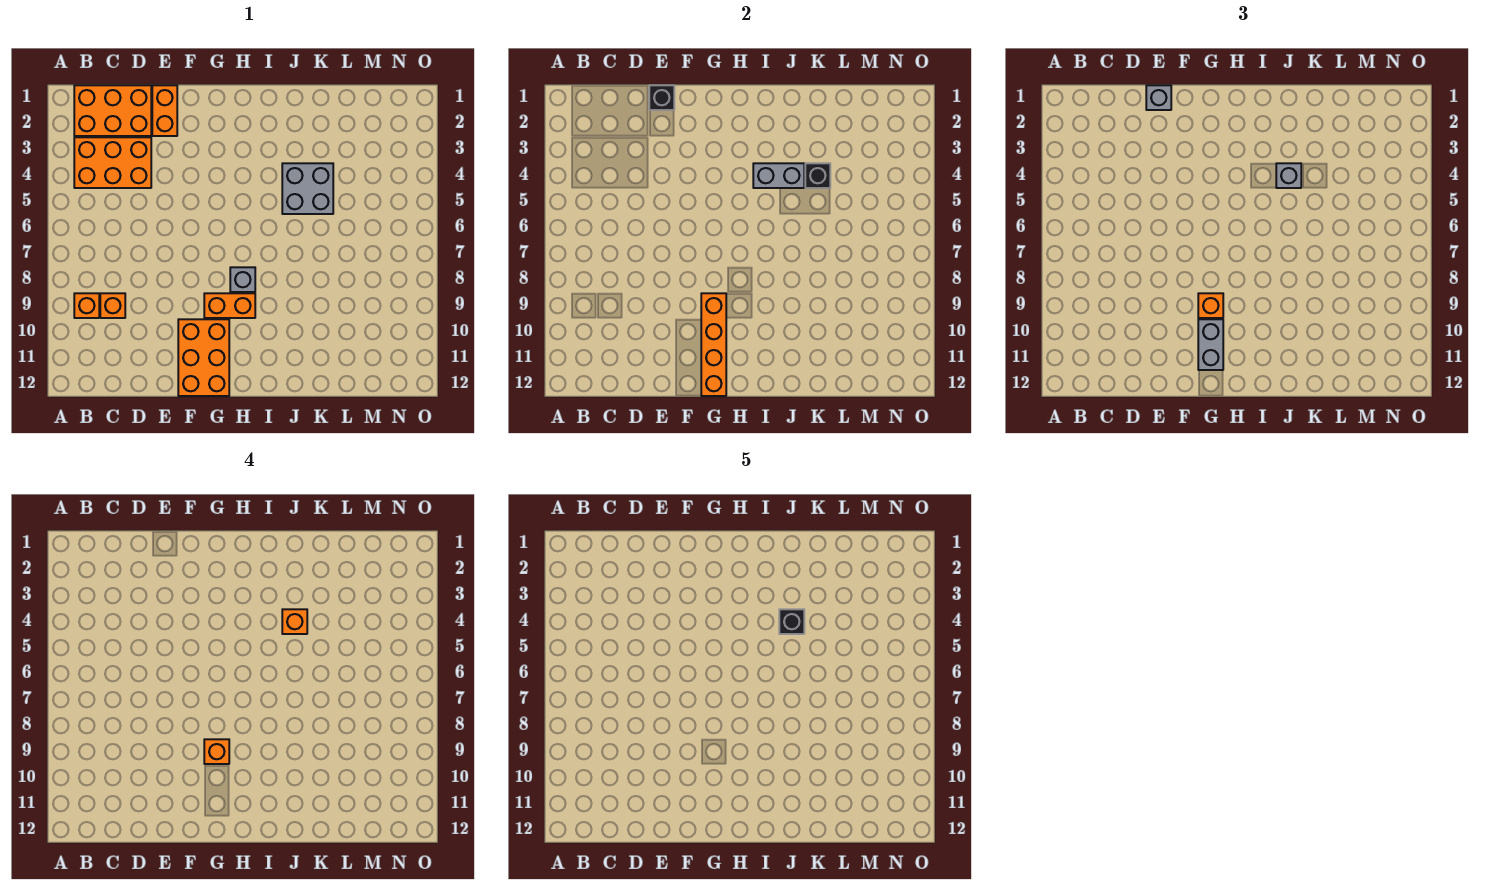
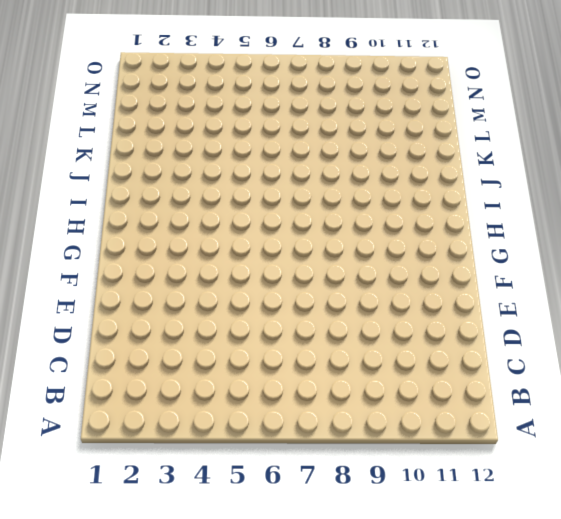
none -> orange 2x3 brick [74,85,151,136]
none -> orange 2x3 brick [74,137,151,188]
none -> orange 1x1 brick [74,293,99,318]

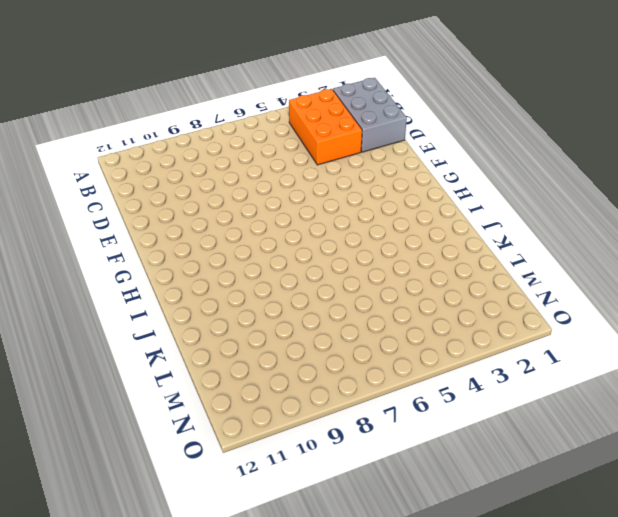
grey 2x3 brick [333,78,407,152] -> orange 2x3 brick [74,85,151,136]
none -> orange 1x1 brick [74,293,99,318]
none -> orange 1x1 brick [100,293,125,318]
none -> orange 1x2 brick [152,85,177,136]

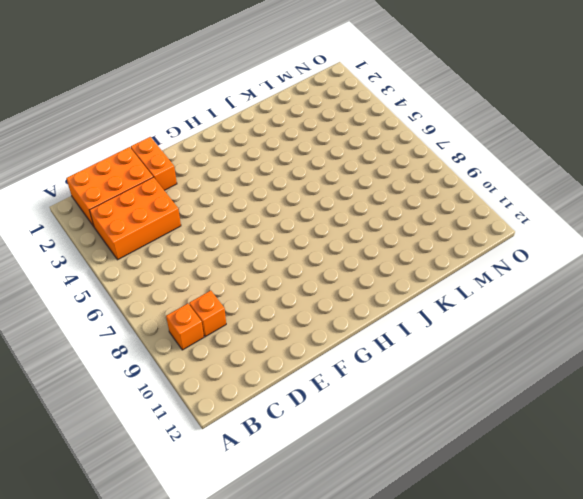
none -> orange 2x3 brick [178,319,229,396]
none -> orange 1x2 brick [204,293,255,318]
none -> grey 1x1 brick [230,267,255,292]

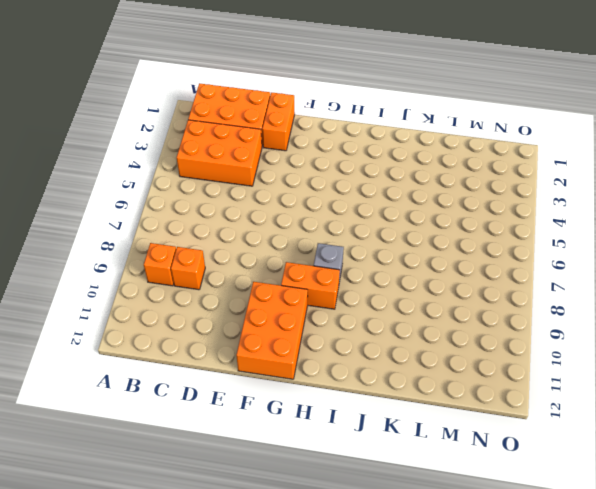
none -> grey 2x2 brick [282,163,333,214]
none -> black 1x1 brick [649,85,674,110]
none -> orange 1x4 brick [701,293,726,396]

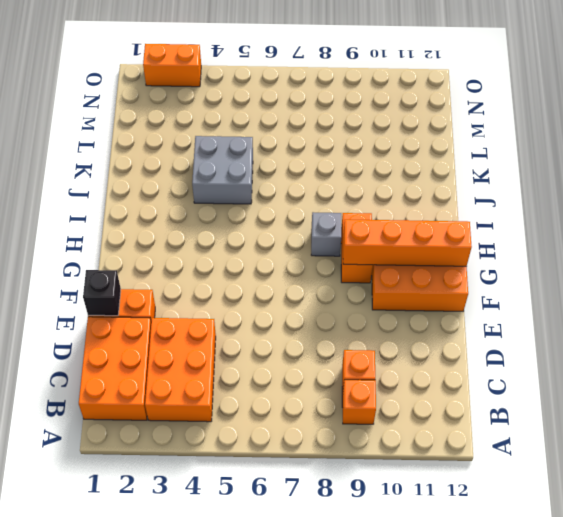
orange 1x2 brick [143,44,201,87] -> none
none -> grey 1x2 brick [753,163,804,188]
none -> black 1x1 brick [805,163,830,188]
none -> grey 1x1 brick [1146,85,1171,110]

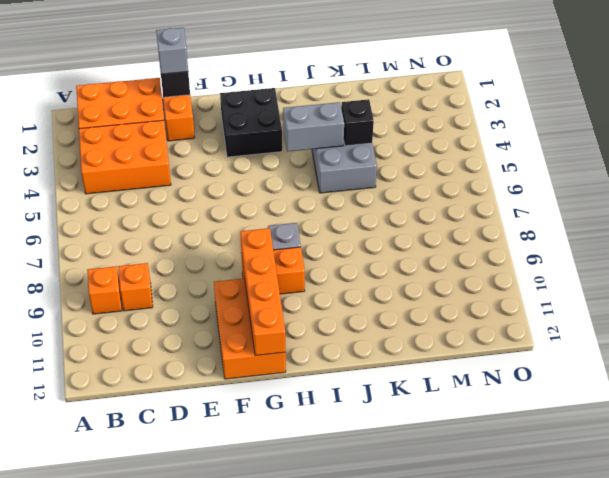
black 2x2 brick [220,88,282,157] -> none
none -> orange 1x1 brick [1198,293,1223,318]
none -> grey 1x2 brick [1198,319,1223,370]
none -> grey 1x1 brick [1276,163,1301,188]

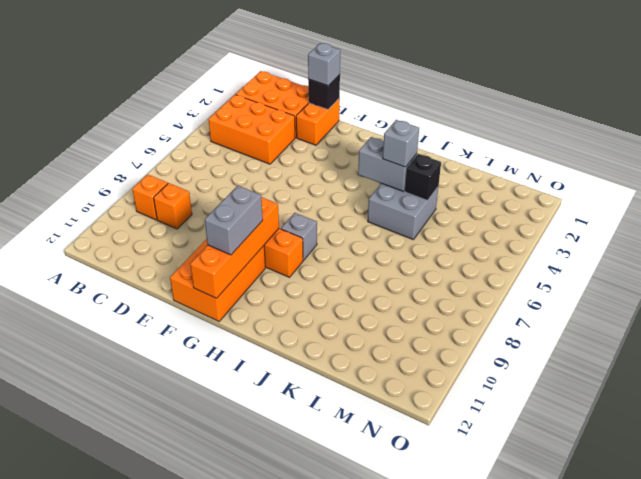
none -> orange 1x1 brick [1198,293,1223,318]
none -> orange 1x1 brick [204,739,229,764]
none -> orange 1x1 brick [282,609,307,634]

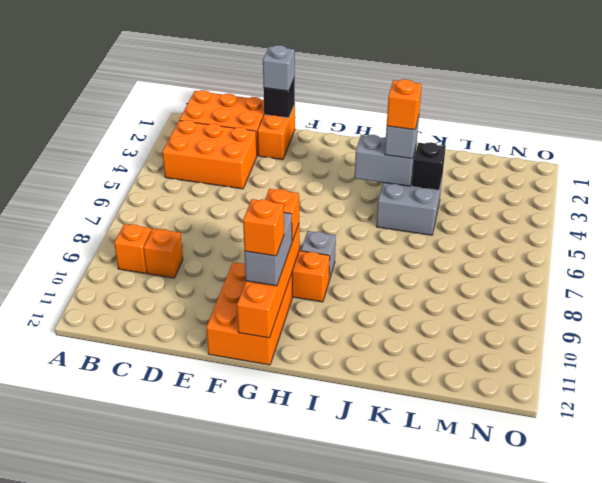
orange 1x1 brick [243,199,284,256] -> orange 1x1 brick moved to [204,739,229,764]
none -> black 1x1 brick [779,609,804,634]

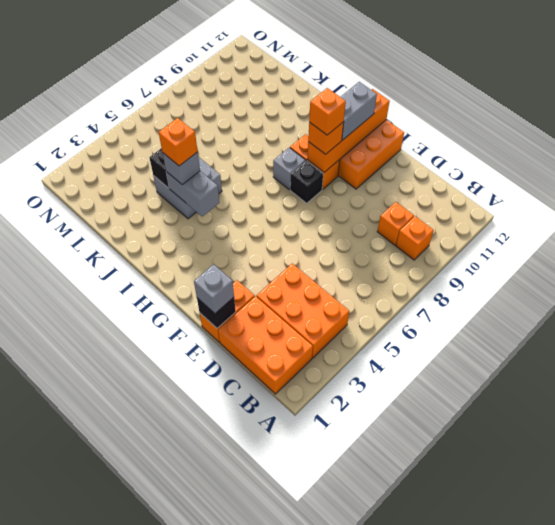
black 1x1 brick [290,161,323,203] -> black 1x1 brick moved to [779,609,804,634]

